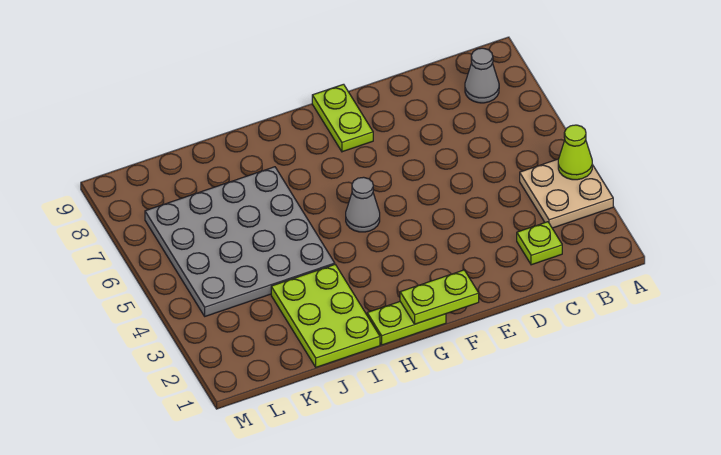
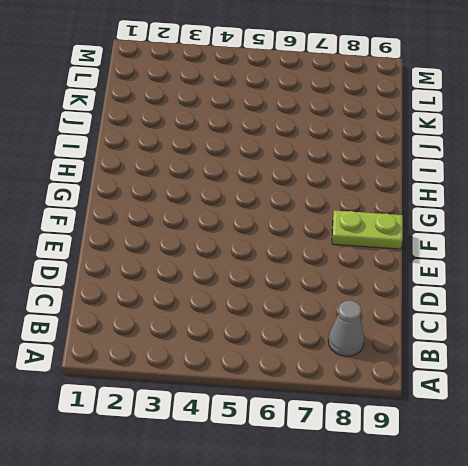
none -> tan 2x2 plate [520,159,613,228]
none -> lime 1x1 plate [517,222,562,265]

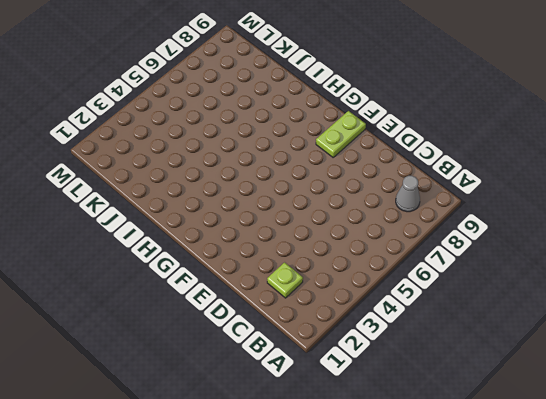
none -> tan 2x2 plate [520,159,613,228]
none -> lime 1x2 plate [367,302,446,345]

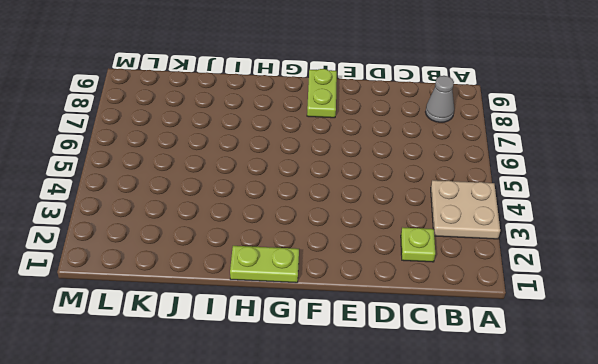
none -> grey 1x1 cone [346,177,380,232]
none -> lime 2x3 plate [271,265,380,367]

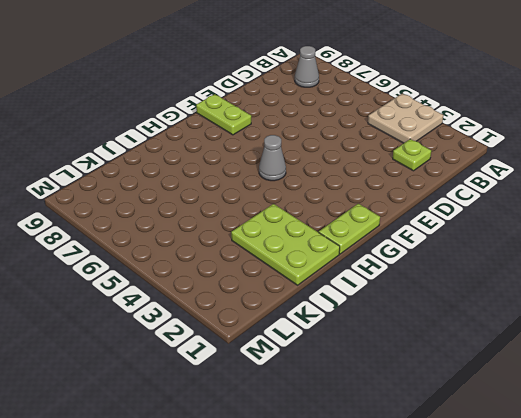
none -> grey 4x4 plate [145,167,335,316]
none -> lime 1x1 cone [558,125,592,180]

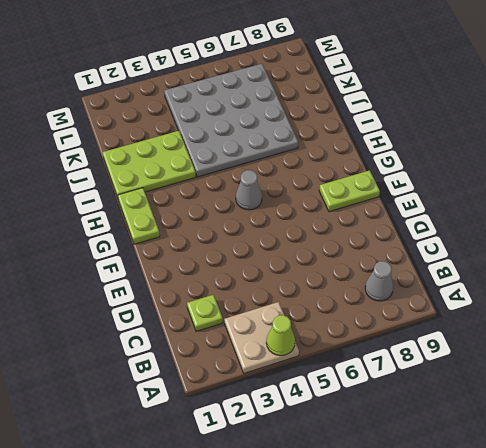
none -> lime 1x2 plate [400,270,479,324]

